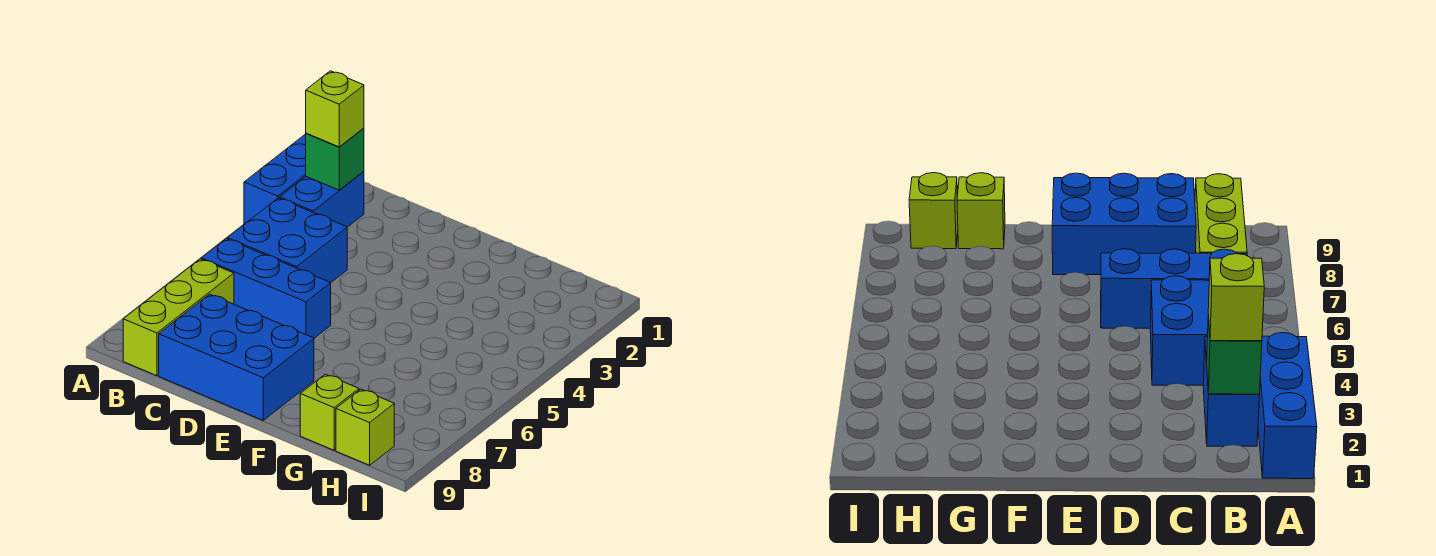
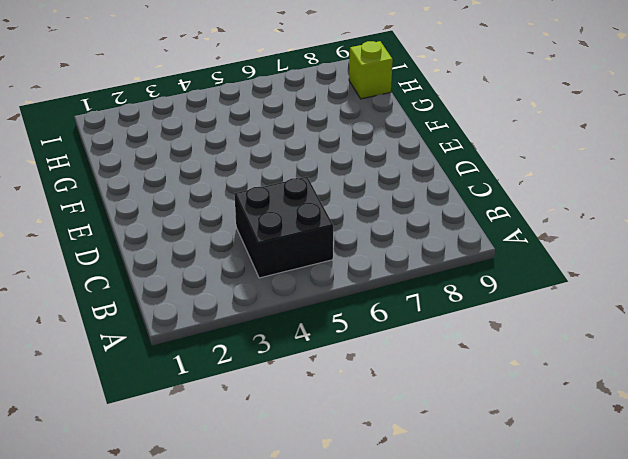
black 2x2 brick [234,177,333,278] -> blue 2x2 brick [227,198,347,283]
none -> blue 1x3 brick [244,134,306,224]
none -> blue 1x2 brick [279,171,364,227]

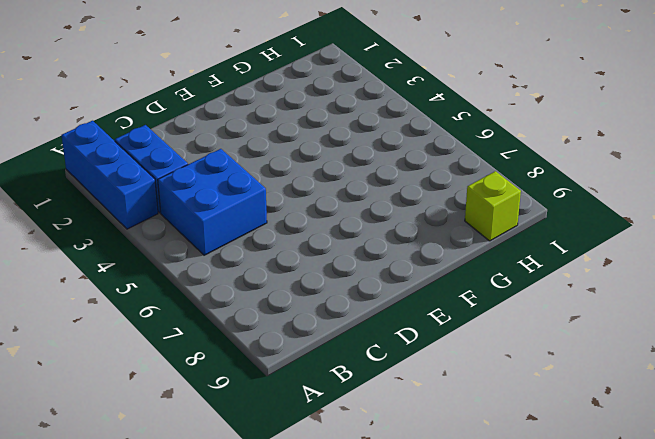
none -> blue 1x3 brick [201,239,331,338]
none -> lime 1x3 brick [123,259,234,376]

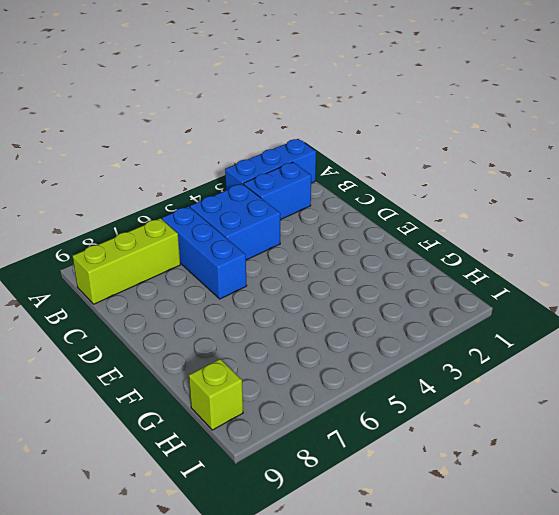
none -> blue 2x3 brick [159,294,314,420]
none -> lime 1x1 brick [300,374,359,450]

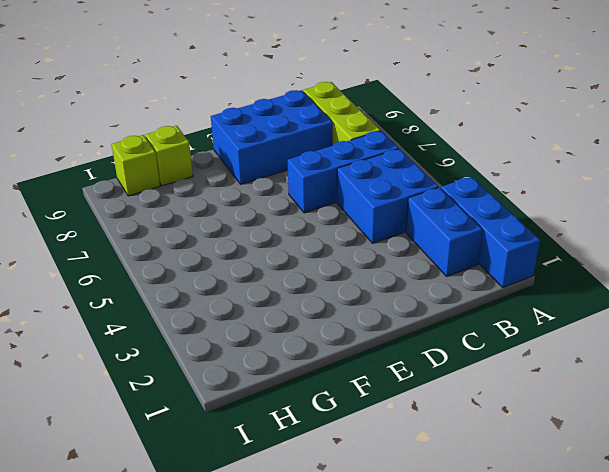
none -> green 1x1 brick [306,128,364,190]
none -> lime 1x1 brick [306,71,364,147]

